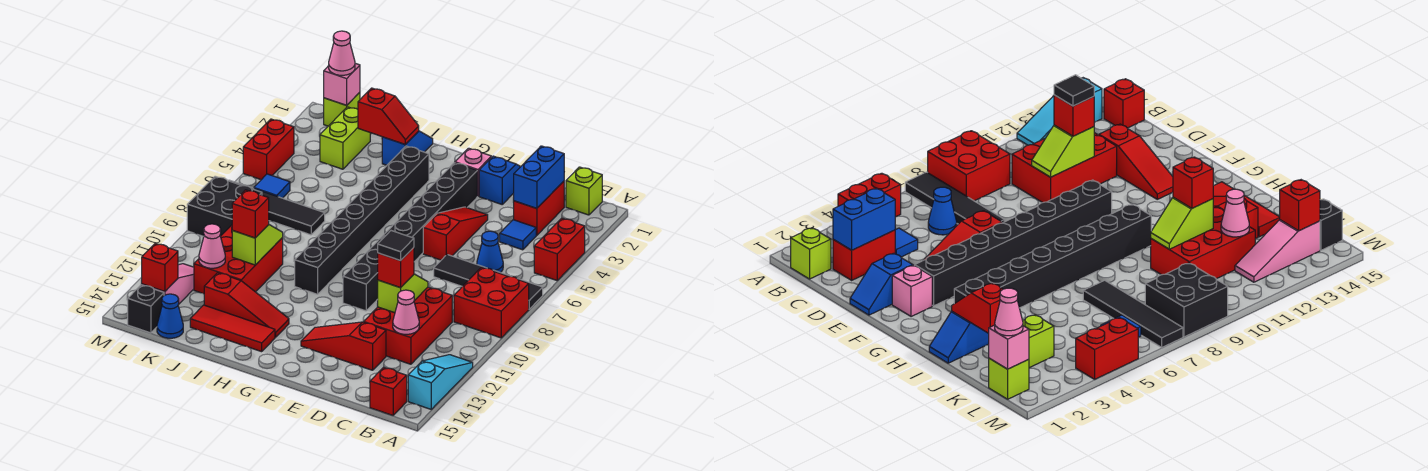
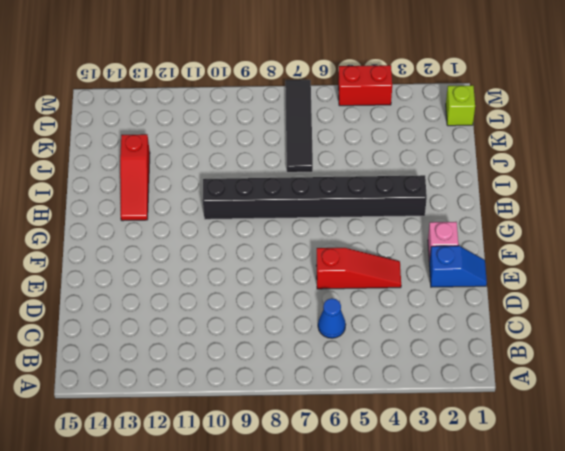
none -> red 1x2 brick [534,218,585,280]
none -> black 1x4 tile [434,255,543,309]
none -> red 2x2 brick [454,267,529,338]
none -> cyan 1x3 slope [408,355,473,409]

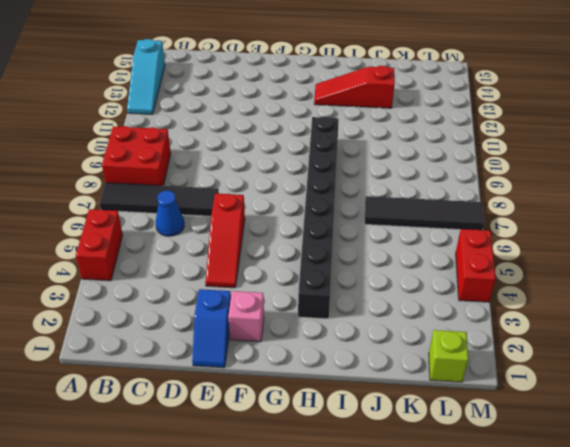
none -> lime 1x1 brick [566,167,602,215]
none -> red 1x1 brick [370,367,407,415]
none -> red 1x2 brick [514,181,564,235]
none -> blue 1x1 tile [500,220,536,250]

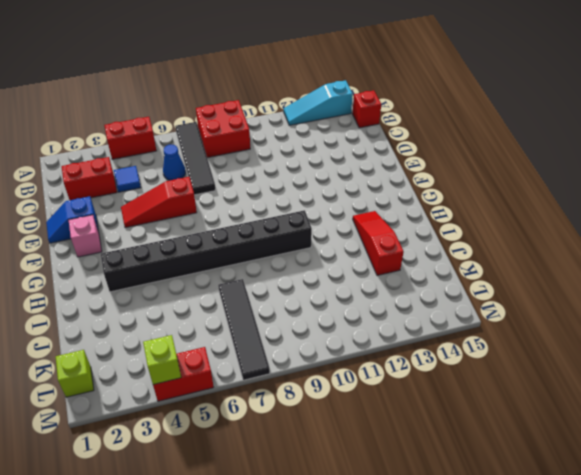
lime 1x1 brick [143,335,181,385] -> lime 1x1 brick moved to [566,167,602,215]
none -> red 2x3 brick [364,287,452,364]
none -> red 1x3 slope [301,322,386,370]
none -> black 1x8 brick [343,163,477,311]
none -> red 1x3 tile [190,305,275,352]

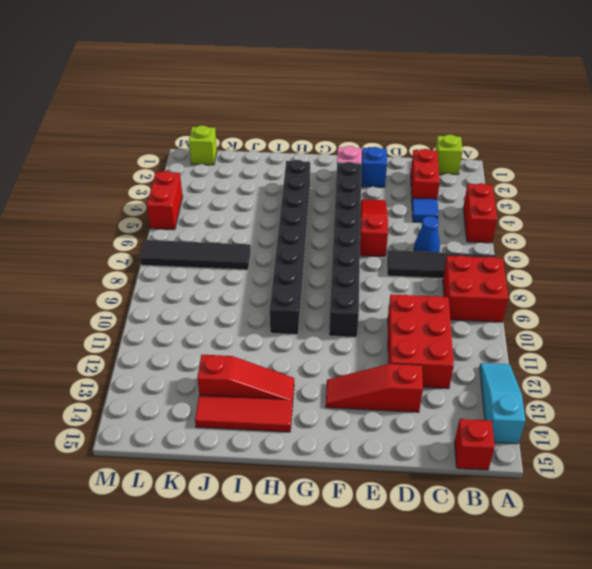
none -> blue 1x2 slope [382,131,433,165]
none -> red 2x3 brick [194,225,283,294]
none -> lime 1x2 brick [320,107,370,169]
none -> blue 1x1 cone [157,294,183,338]

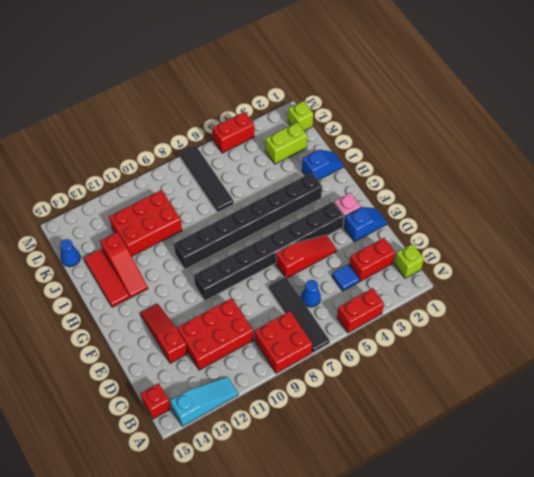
none -> blue 1x1 tile [254,174,290,198]
none -> black 2x2 brick [187,176,262,236]
none -> pink 1x3 slope [142,264,194,305]
none -> black 1x1 brick [128,285,164,333]

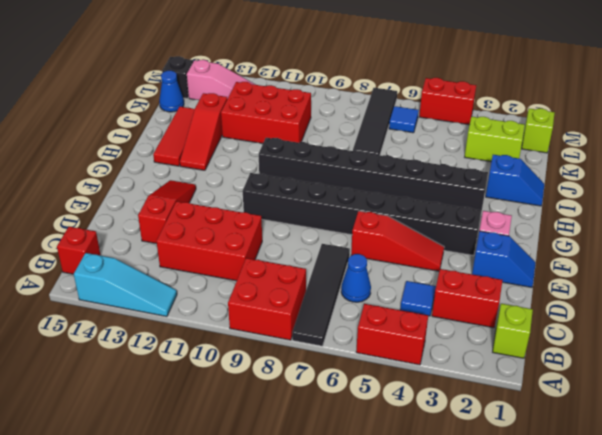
none -> black 2x2 brick [187,176,262,236]
none -> blue 1x2 brick [514,146,564,208]
none -> pink 1x1 cone [393,290,419,334]
none -> lime 1x2 slope [377,274,428,313]

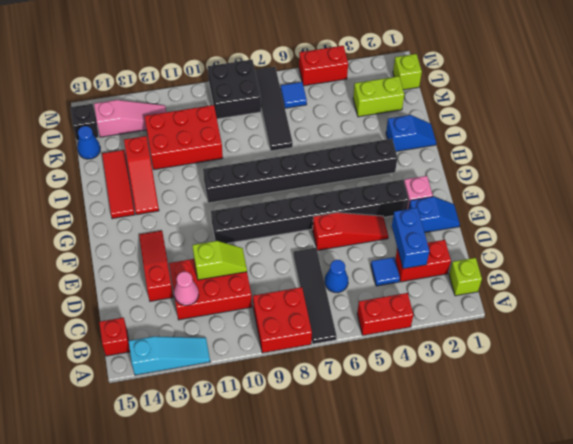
blue 1x2 brick [392,208,430,269] -> blue 1x2 brick turned to [514,146,564,208]
none -> red 1x2 slope [358,88,419,145]
none -> lime 1x2 slope [232,225,283,265]
none -> pink 1x1 cone [199,224,225,268]
none -> pink 1x1 brick [324,63,360,105]

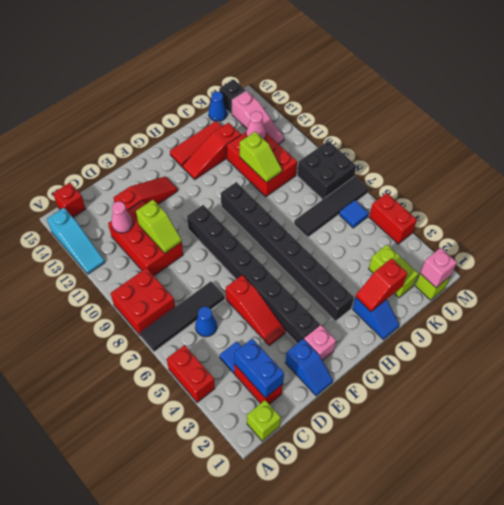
none -> red 1x1 brick [141,243,178,292]
none -> red 1x1 brick [378,248,414,288]
none -> red 1x1 brick [232,190,269,238]
none -> pink 1x1 cone [329,31,355,75]

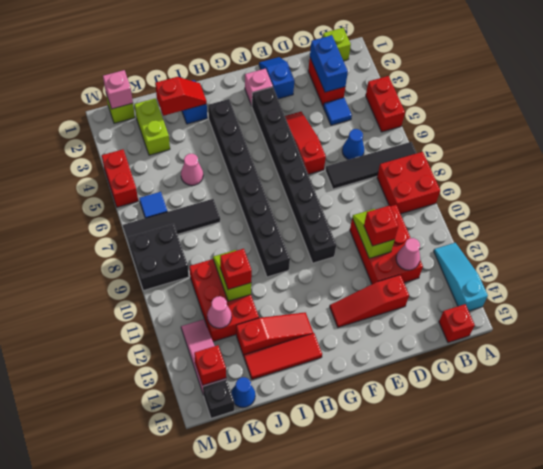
pink 1x1 cone [181,154,203,186] -> pink 1x1 cone moved to [329,31,355,75]
none -> black 1x1 tile [378,231,414,261]

